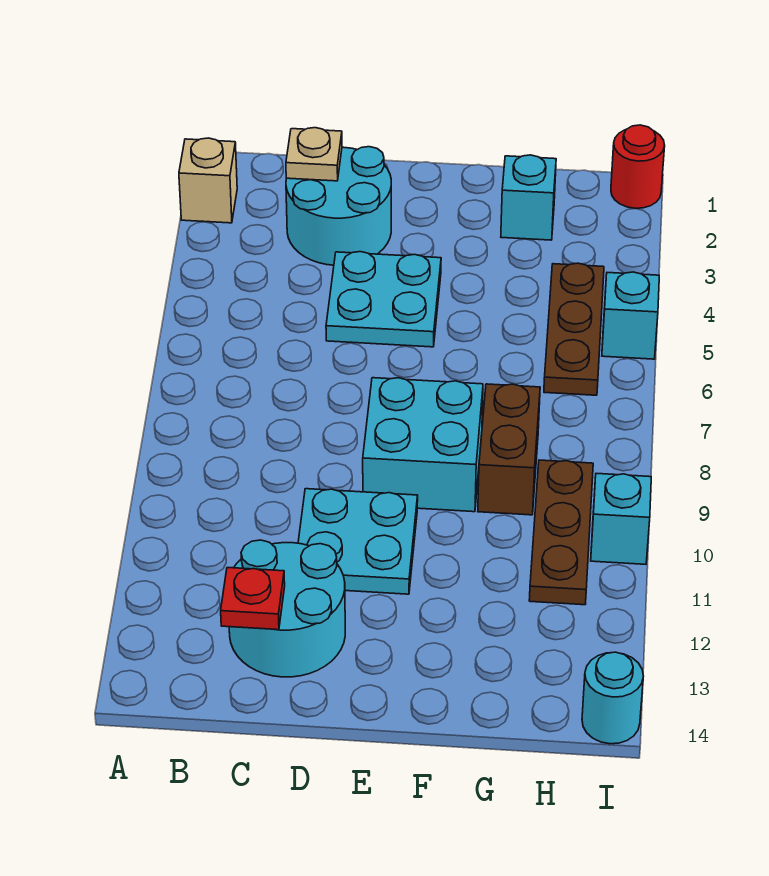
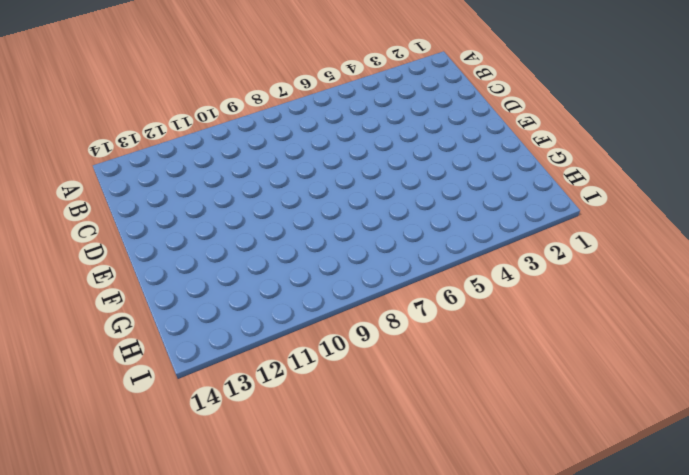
none -> tan 1x1 brick [179,138,237,223]
none -> cyan 2x2 round brick [286,147,391,265]
none -> cyan 2x2 round brick [229,540,345,677]

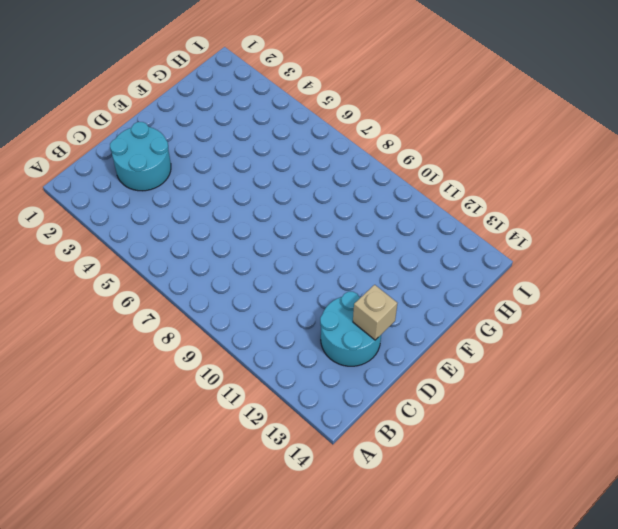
tan 1x1 brick [353,285,397,340] -> tan 1x1 brick moved to [179,138,237,223]
none -> cyan 2x2 plate [326,252,441,347]
none -> cyan 2x2 plate [298,489,418,594]
none -> cyan 2x2 brick [363,378,483,512]

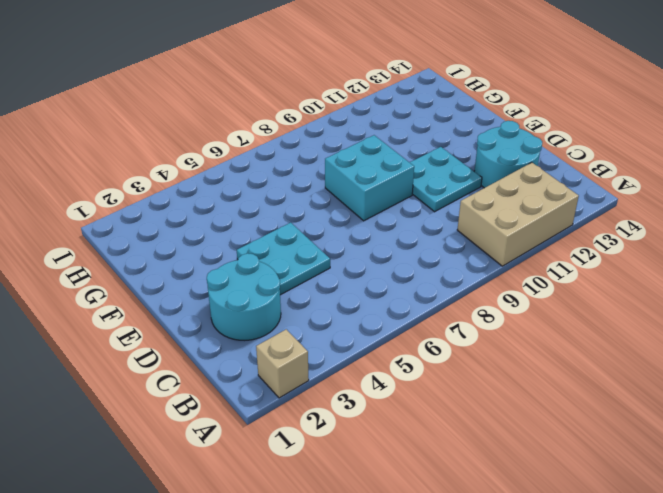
tan 2x3 brick [457,163,579,266] -> none
none -> cyan 1x1 brick [501,155,556,240]
none -> brown 1x2 brick [478,384,540,515]
none -> brown 1x3 plate [544,263,604,395]

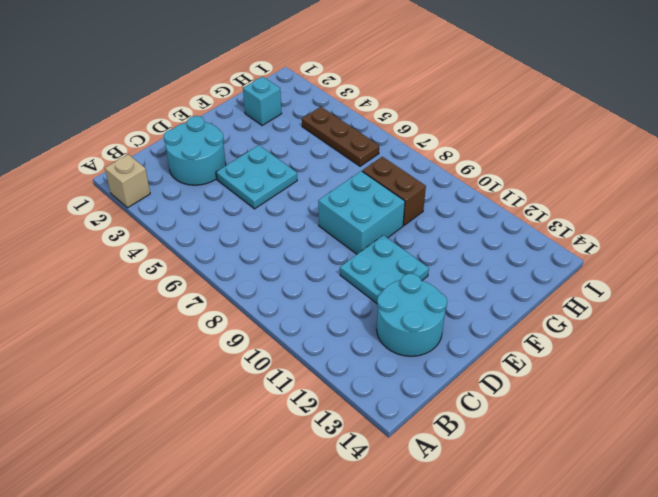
none -> brown 1x3 plate [529,460,593,605]
none -> red 1x1 round brick [611,125,665,208]
none -> cyan 1x1 brick [602,272,659,359]

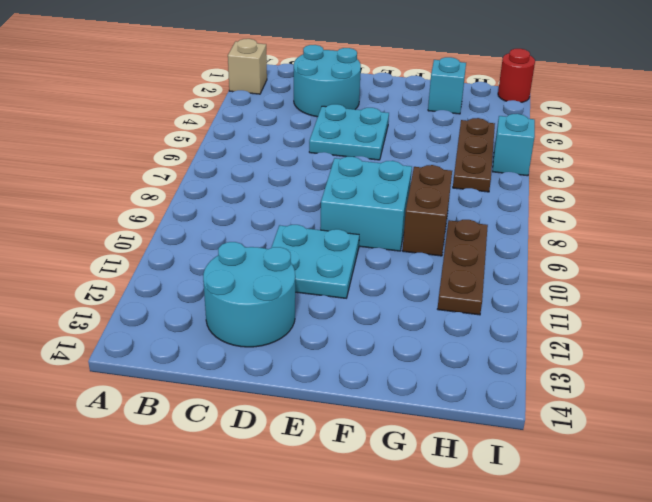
none -> cyan 1x1 brick [591,473,651,564]
none -> cyan 1x1 round brick [582,652,643,744]
none -> tan 1x1 plate [286,128,342,181]

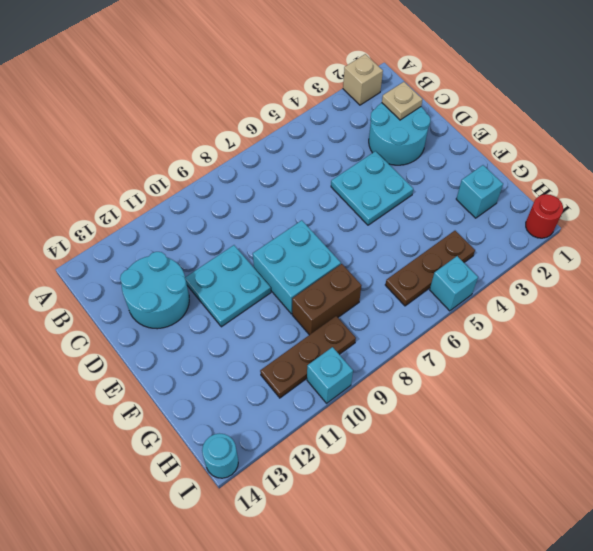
none -> red 1x1 plate [221,568,285,630]

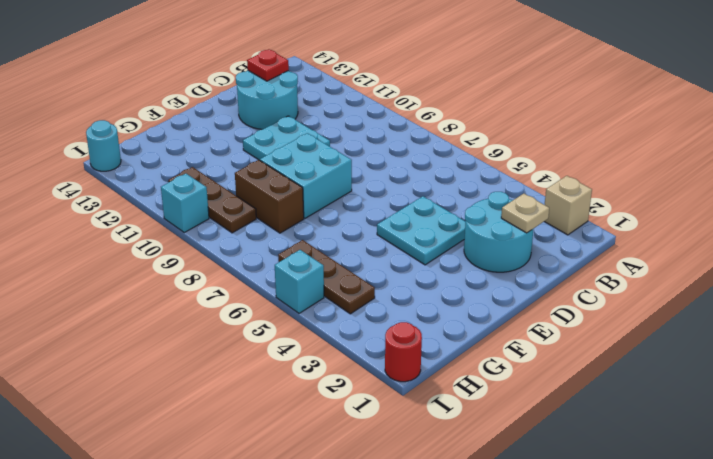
none -> cyan 1x1 brick [501,155,556,240]

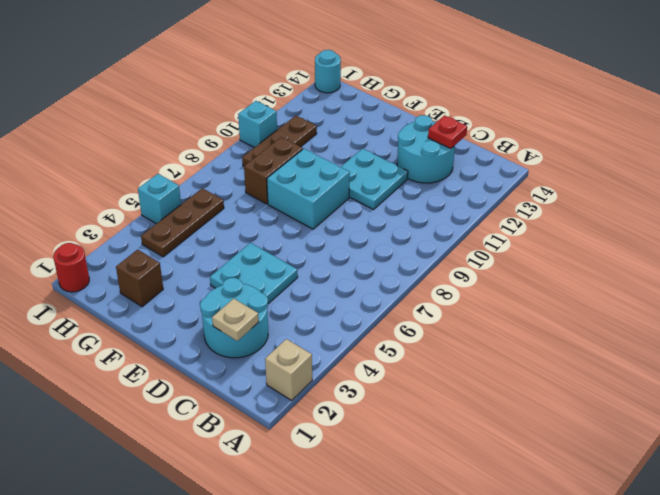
brown 1x1 brick [116,250,163,307] -> cyan 1x1 brick [501,155,556,240]

